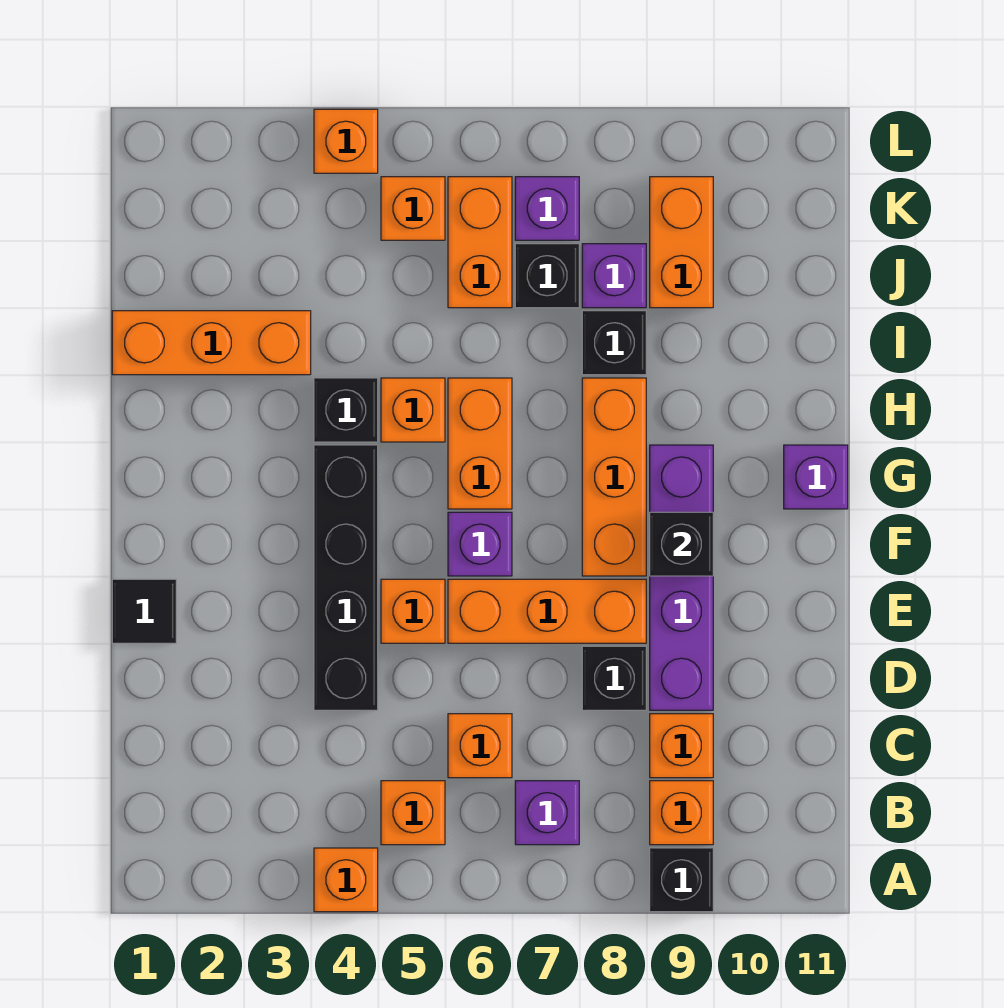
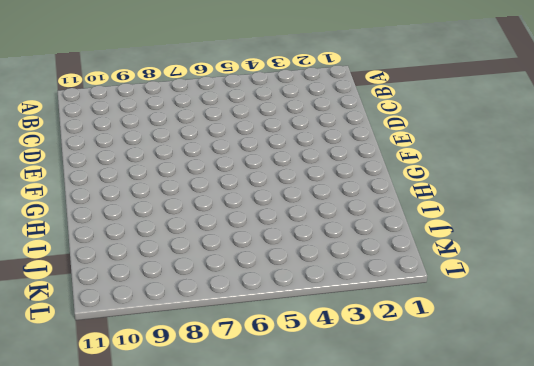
none -> orange 1x1 brick [314,848,378,912]
none -> black 1x1 brick [650,848,713,912]
none -> orange 1x1 brick [381,781,445,845]

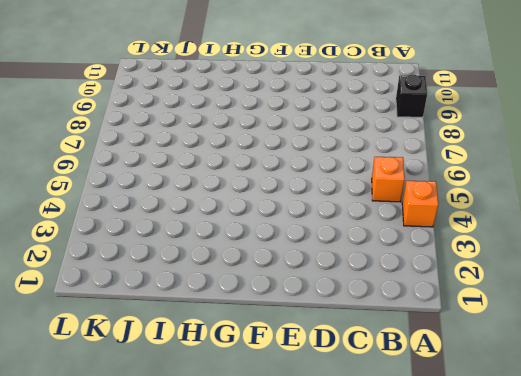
none -> purple 1x1 brick [515,781,579,845]
none -> orange 1x1 brick [650,781,713,845]
none -> orange 1x1 brick [448,714,512,778]

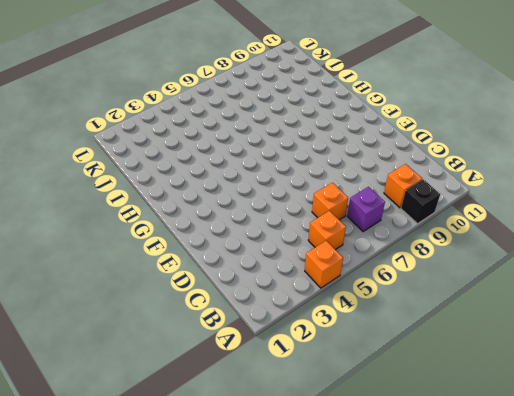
none -> orange 1x1 brick [650,714,713,778]
none -> black 1x4 brick [314,445,378,710]
none -> black 1x1 brick [582,646,646,710]

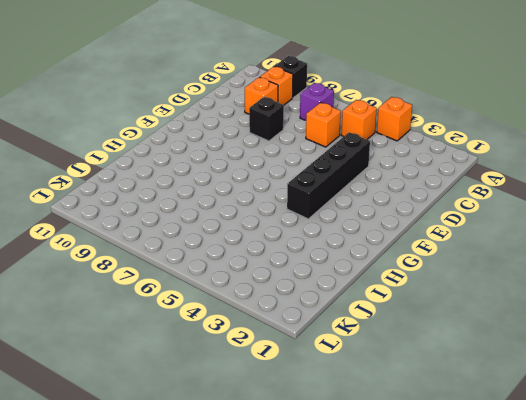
none -> purple 1x4 brick [650,445,713,710]
none -> black 1x1 tile [112,579,176,643]
none -> orange 1x1 brick [381,579,445,643]

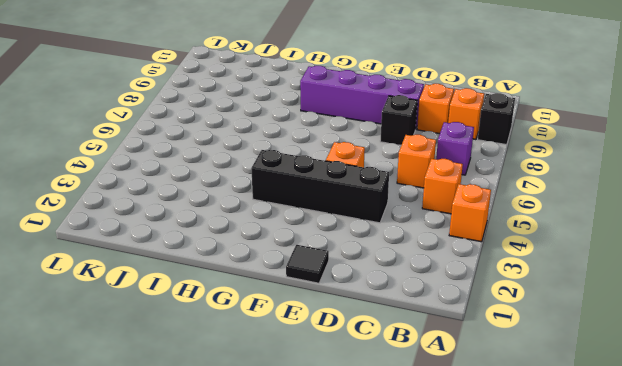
none -> orange 1x3 brick [448,579,646,643]
none -> purple 1x1 brick [448,512,512,576]
none -> orange 1x3 brick [582,378,646,576]

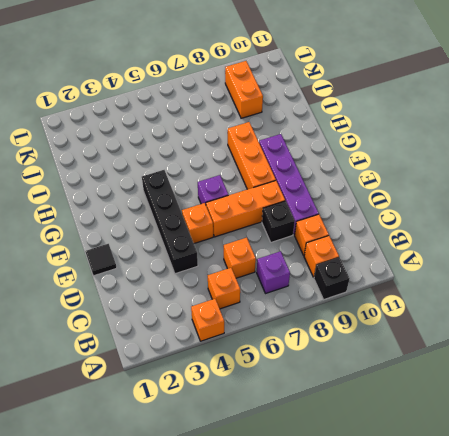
none -> orange 1x2 brick [448,378,512,509]
none -> purple 1x1 brick [784,445,848,509]
none -> black 1x1 brick [314,378,378,442]

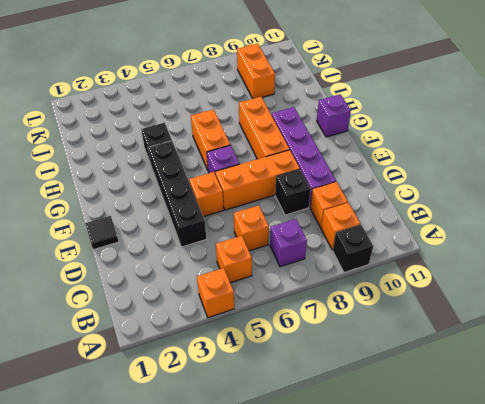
none -> orange 1x1 brick [381,378,445,442]
none -> orange 1x3 brick [112,311,311,375]
none -> black 1x1 brick [582,311,646,375]

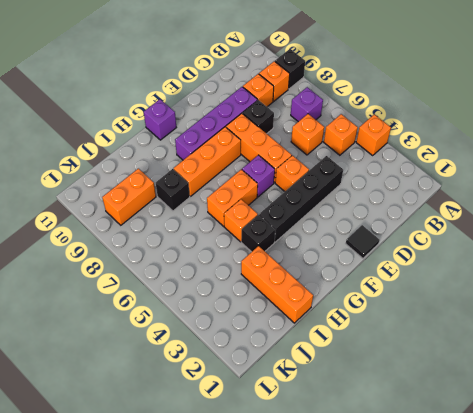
none -> orange 1x2 brick [448,177,512,308]
none -> black 1x1 brick [515,244,579,308]
none -> purple 1x1 brick [582,244,646,308]

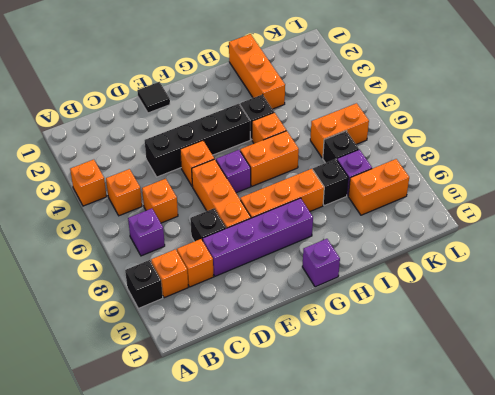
none -> orange 1x1 brick [381,177,445,240]
none -> purple 1x1 brick [515,177,579,240]
none -> orange 1x1 brick [314,109,378,173]

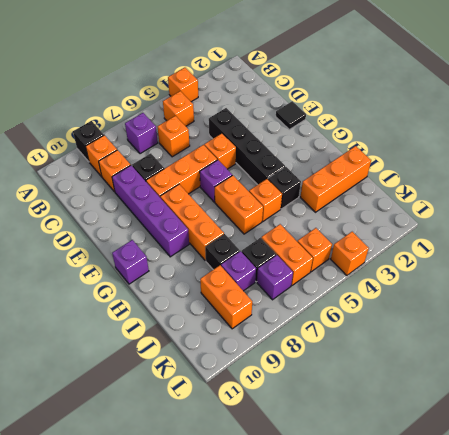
none -> black 1x1 brick [650,512,713,576]

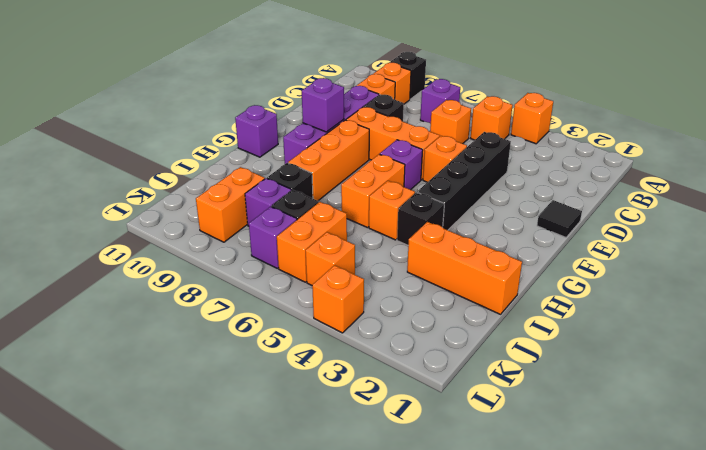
purple 1x1 brick [302,78,344,132] -> black 1x1 brick [650,512,713,576]

